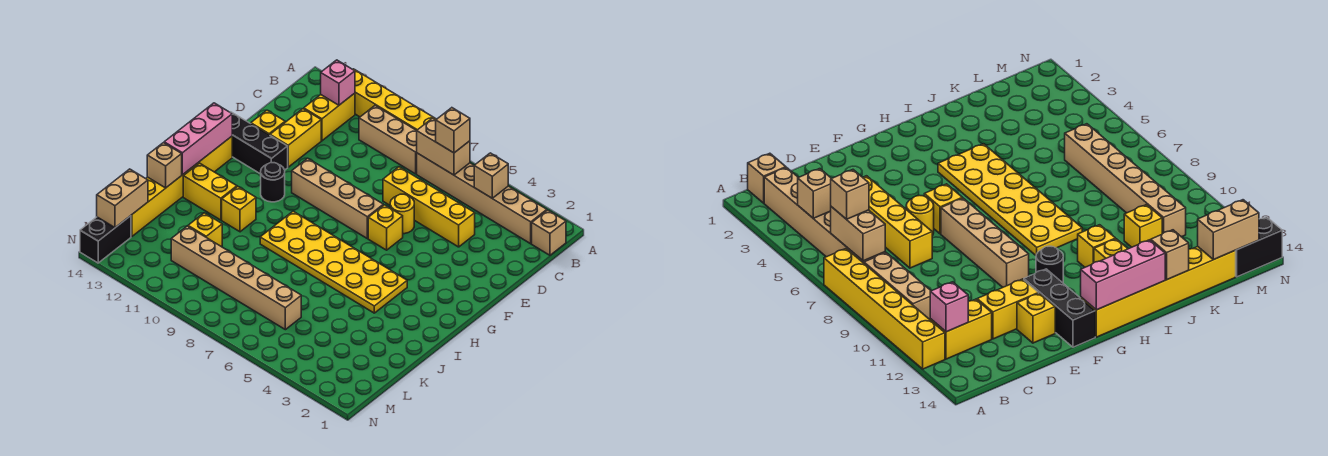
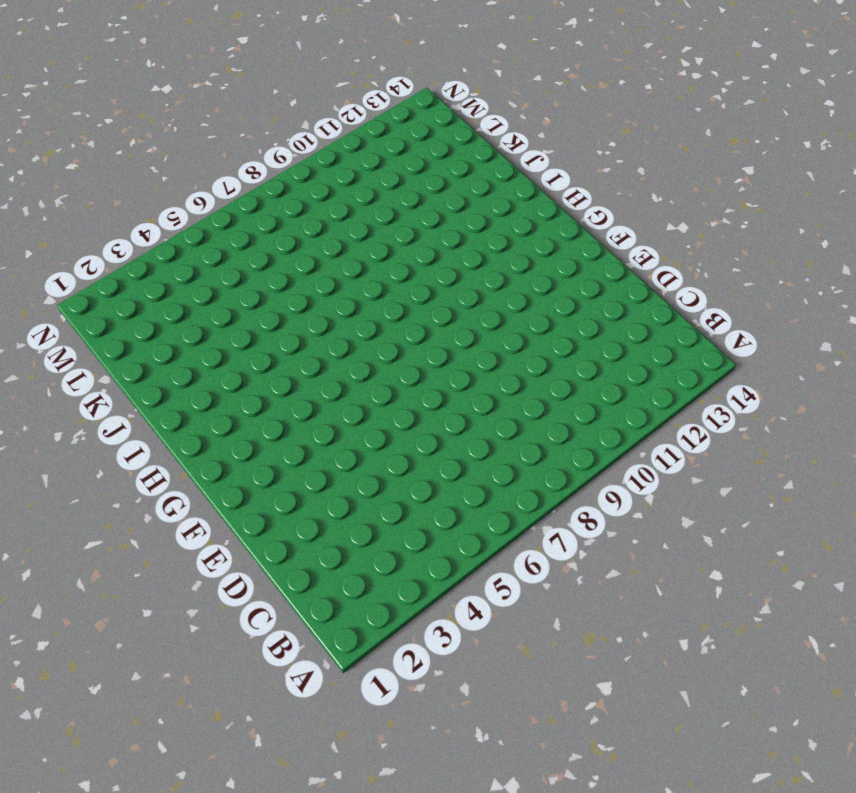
none -> yellow 1x6 brick [353,69,436,130]
none -> tan 1x1 brick [532,210,566,255]
none -> tan 1x6 brick [417,153,547,244]

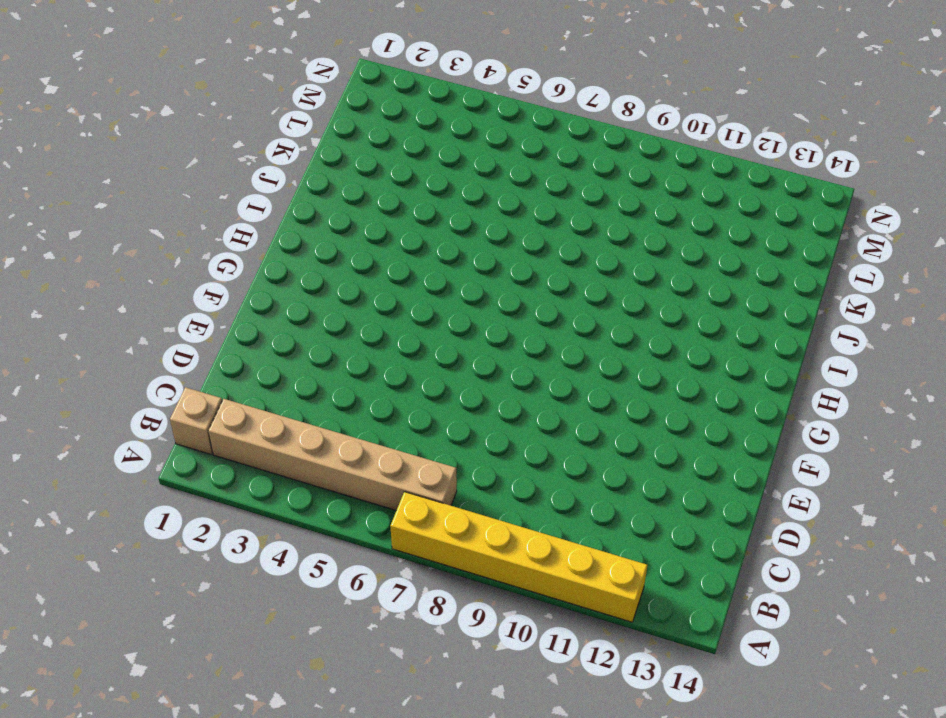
none -> tan 1x3 brick [359,106,417,174]
none -> yellow 1x2 brick [304,93,355,141]
none -> yellow 1x4 brick [383,167,475,247]

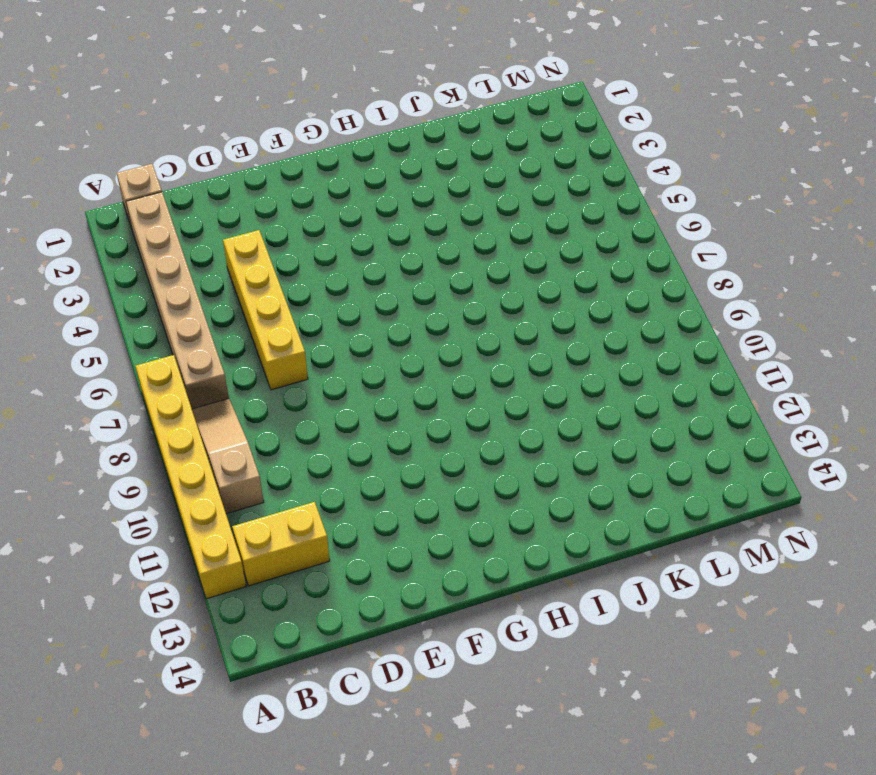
tan 1x3 slope [192,399,264,514] -> tan 1x3 brick [359,106,417,174]
none -> yellow 1x2 brick [270,109,321,167]
none -> yellow 1x1 round brick [390,194,414,234]
none -> yellow 1x1 brick [251,110,285,135]

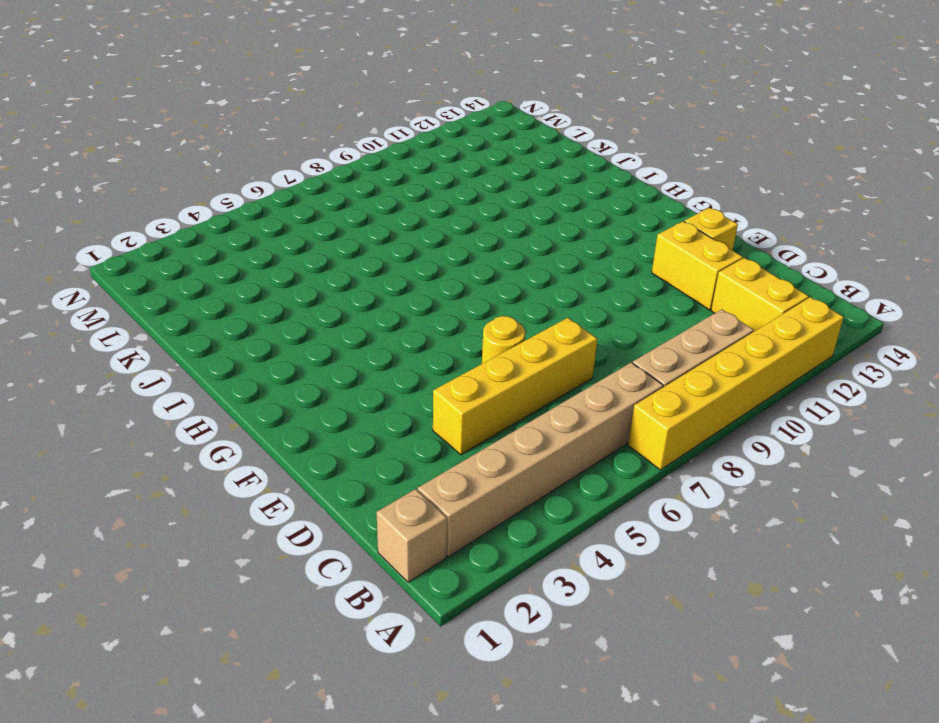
none -> yellow 1x1 brick [368,205,403,250]
none -> tan 1x4 brick [292,158,383,238]
none -> black 1x3 brick [230,112,288,174]

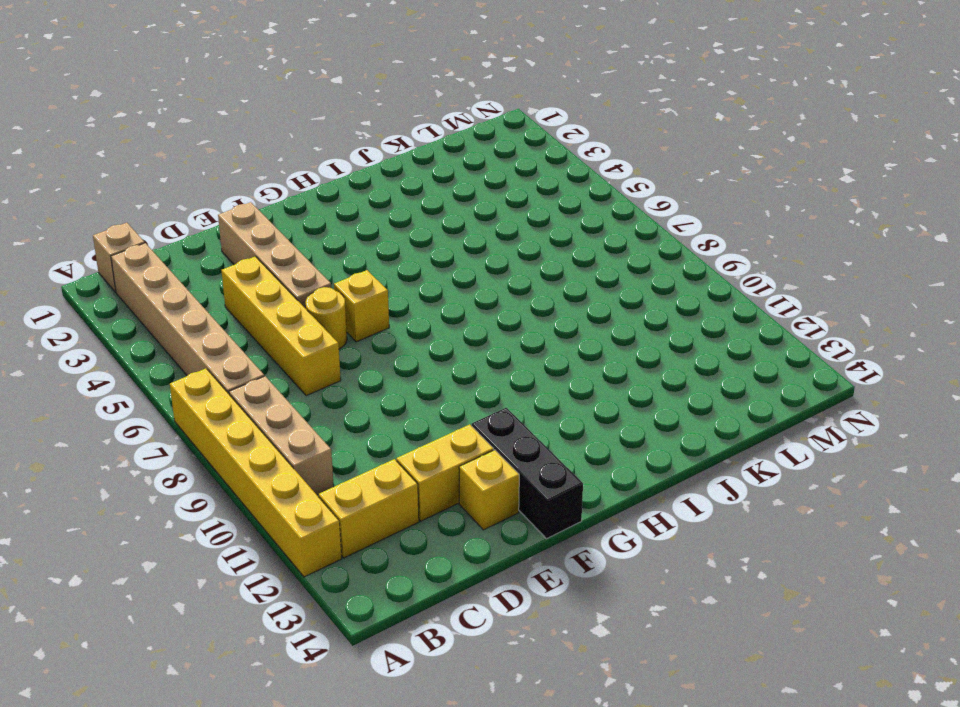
tan 1x4 brick [218,202,331,309] -> tan 1x4 brick moved to [292,158,383,238]
none -> black 1x1 round brick [261,163,285,202]
none -> yellow 1x6 brick [131,136,232,237]
none -> yellow 2x6 plate [260,211,407,313]

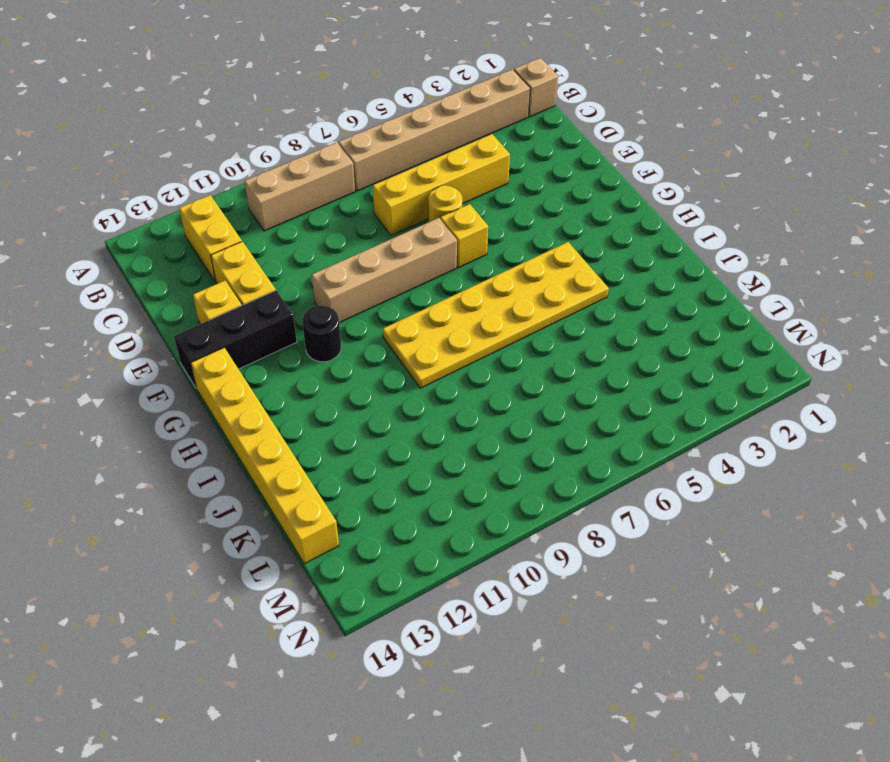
none -> yellow 1x6 brick [353,69,436,130]
none -> yellow 1x1 brick [222,187,256,232]
none -> yellow 1x2 brick [183,163,237,220]

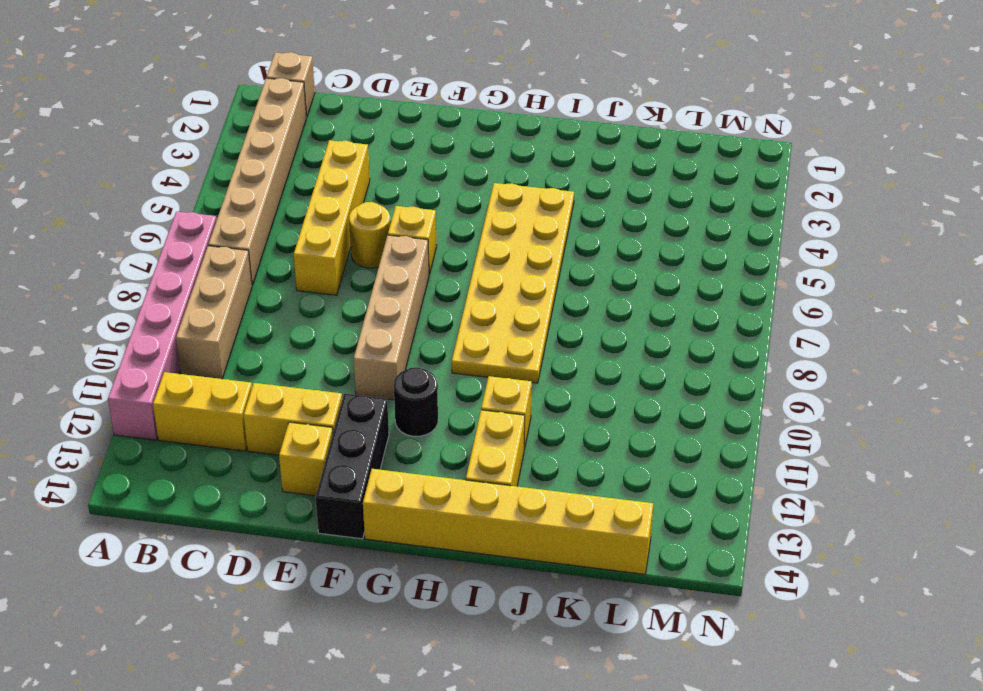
pink 1x6 brick [108,212,217,440] -> yellow 1x6 brick [353,69,436,130]
none -> yellow 1x1 brick [188,213,222,247]
none -> tan 1x6 brick [171,226,301,330]
none -> black 1x2 brick [80,216,131,263]

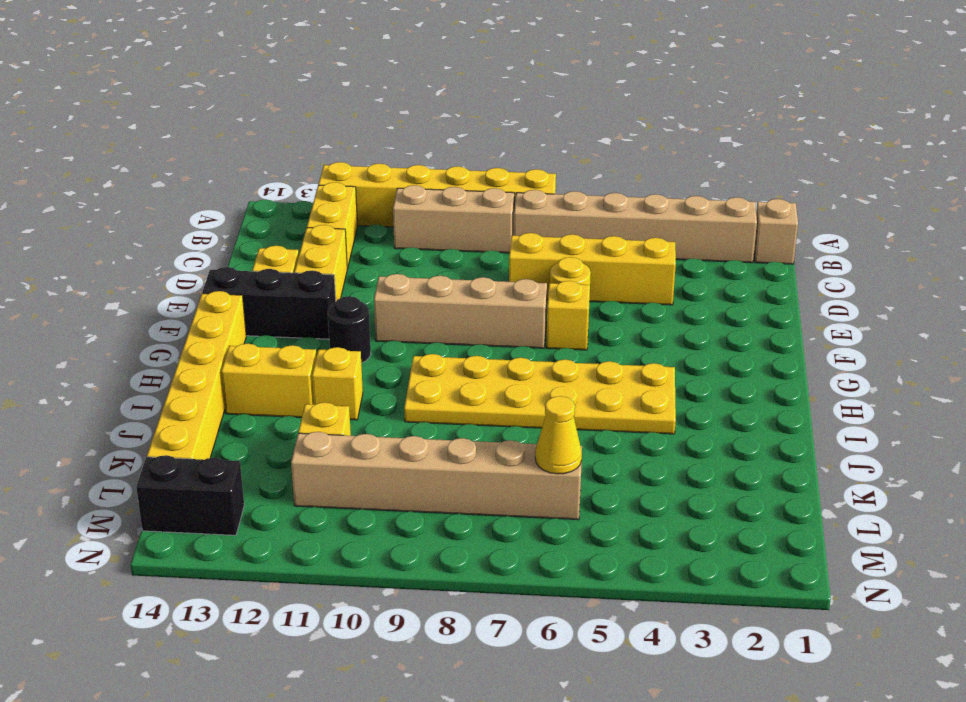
yellow 1x1 cone [535,396,582,474] -> none
black 1x2 brick [136,455,244,535] -> black 1x2 brick turned to [80,216,131,263]
none -> tan 1x1 brick [474,153,508,198]
none -> tan 1x2 brick [417,118,470,175]
none -> pink 1x1 brick [321,60,355,105]

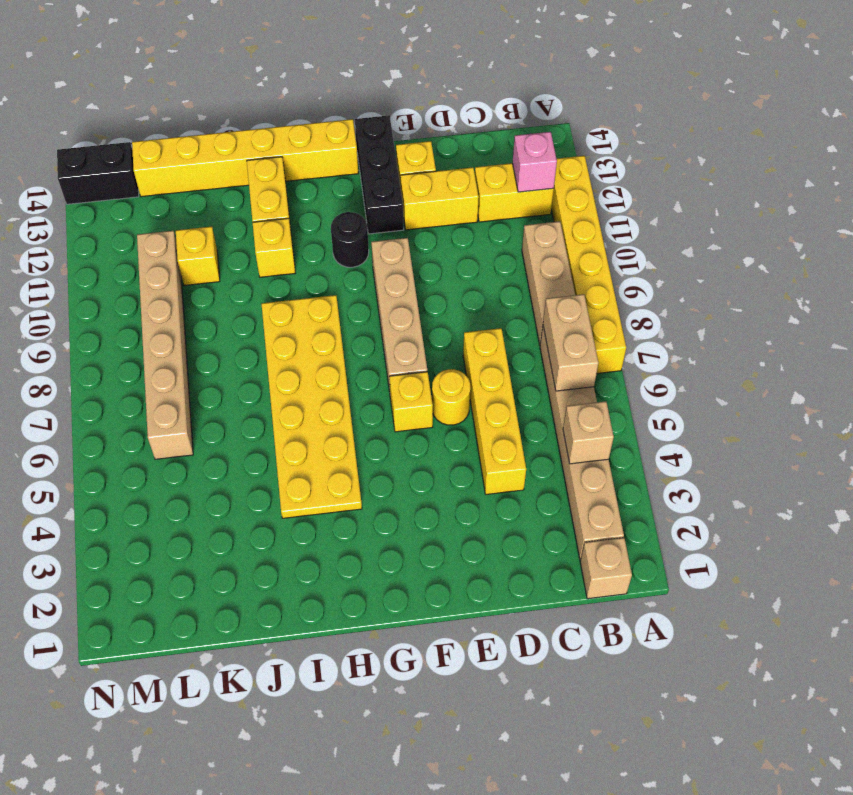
none -> pink 1x3 brick [164,103,232,175]
none -> tan 1x1 brick [147,143,182,188]
none -> tan 1x2 brick [97,169,148,228]

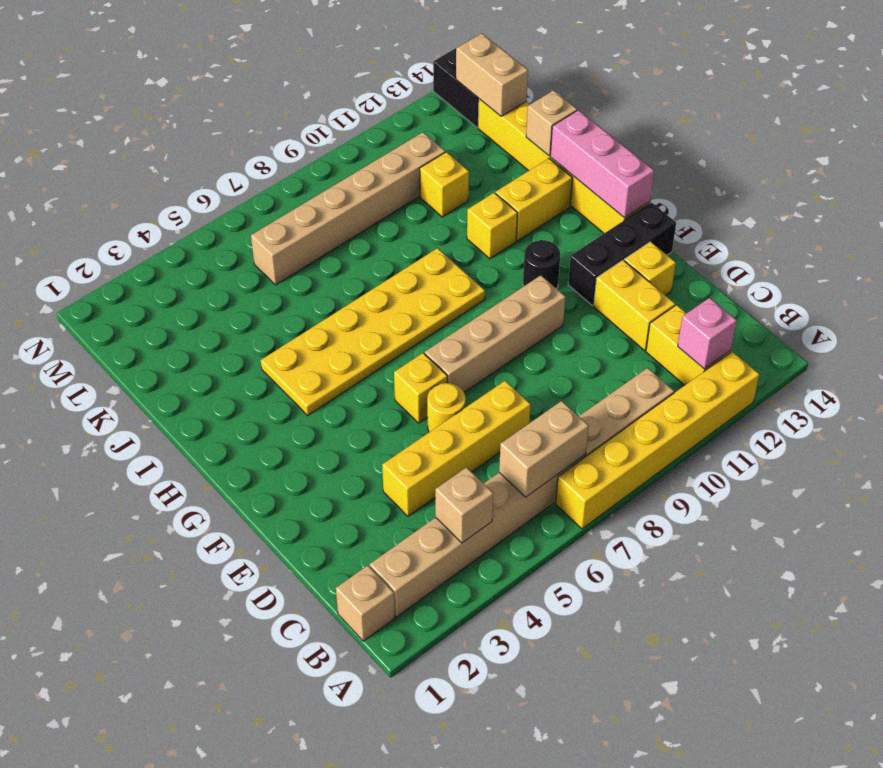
none -> tan 1x1 brick [436,108,470,153]

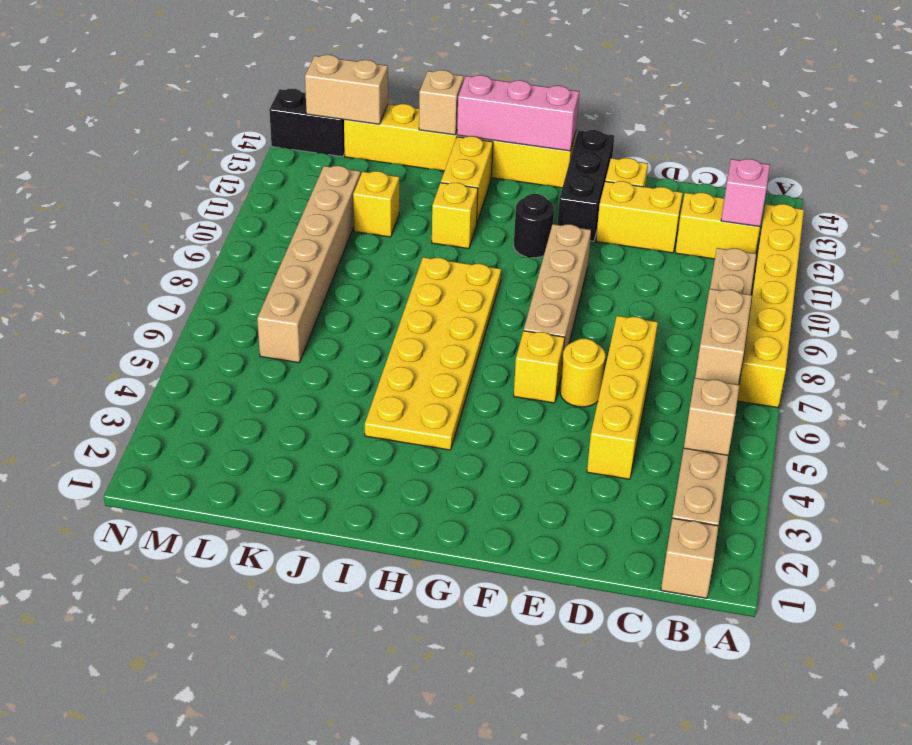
none -> tan 1x1 brick [436,108,470,153]

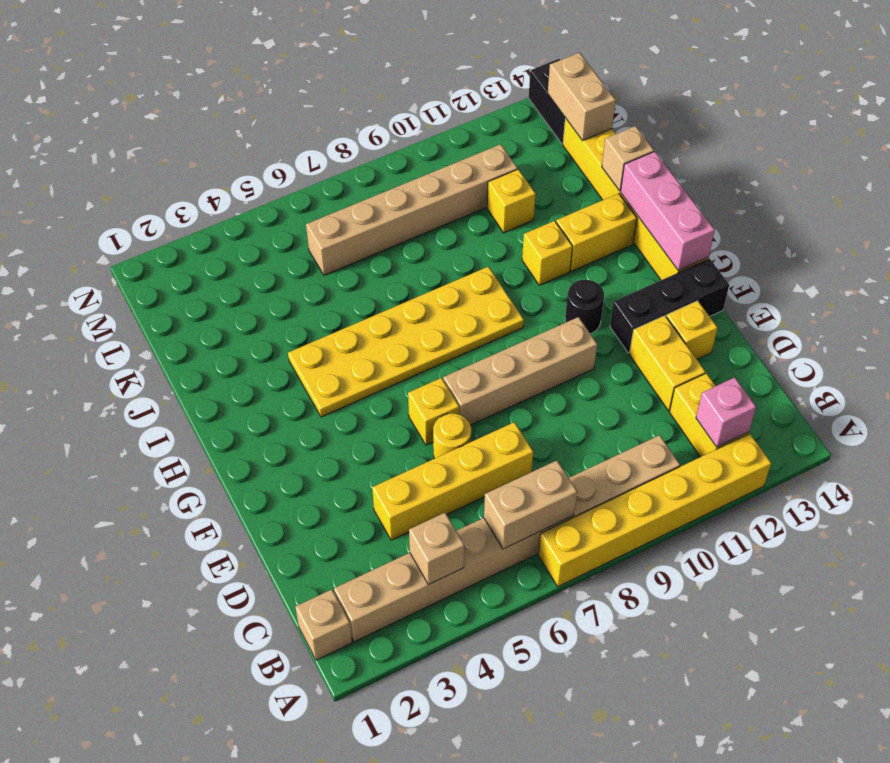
none -> tan 1x1 brick [436,108,470,153]

